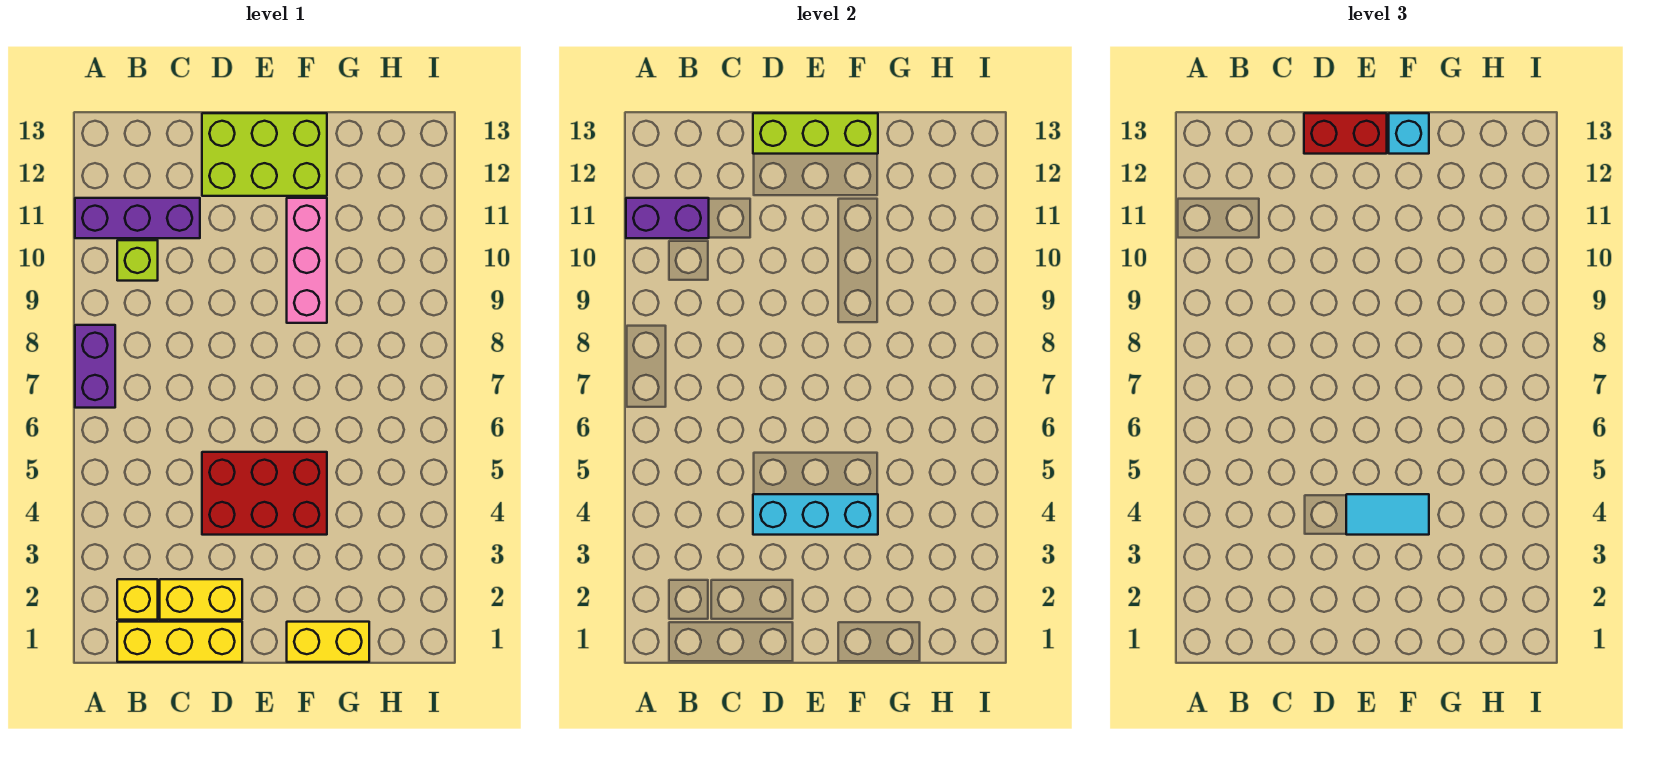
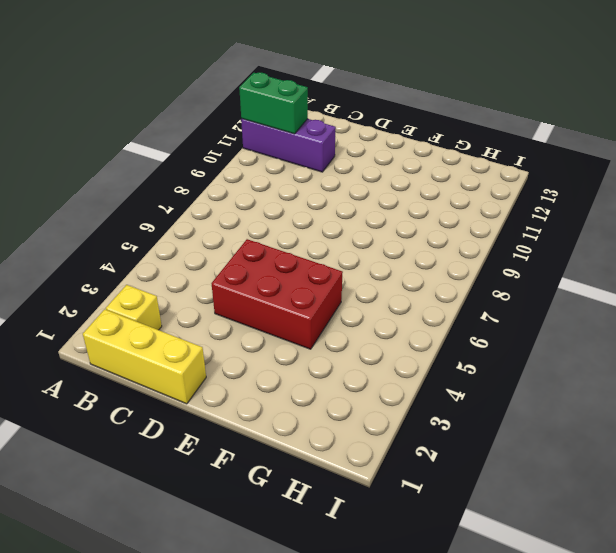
green 1x2 brick [239,73,308,134] -> purple 1x2 brick [626,198,709,238]
none -> purple 1x2 brick [75,325,115,408]
none -> lime 1x1 brick [117,240,158,281]
none -> yellow 1x2 brick [160,579,242,620]

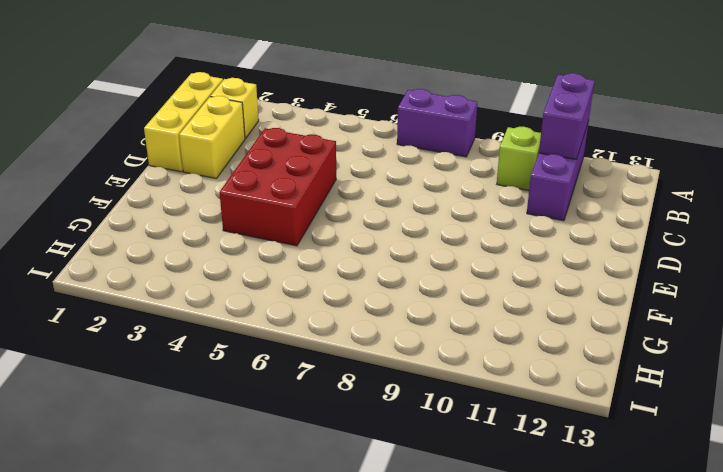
none -> lime 2x3 brick [202,113,327,196]
none -> yellow 1x2 brick [287,622,369,662]
none -> pink 1x3 brick [287,198,327,323]

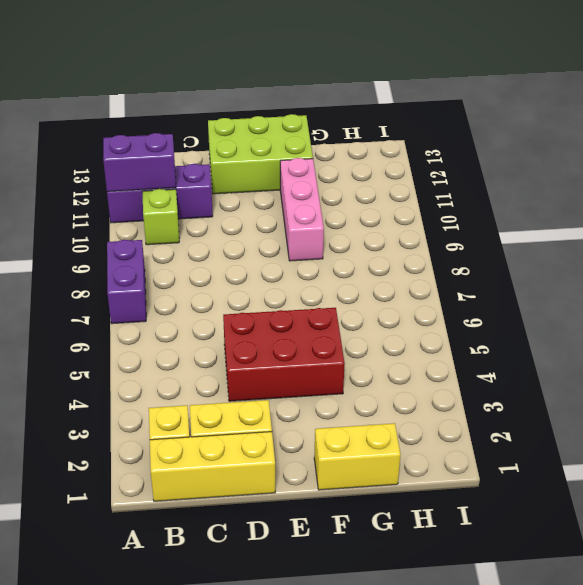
none -> cyan 1x3 brick [753,494,878,535]
none -> lime 1x3 brick [753,113,878,154]
none -> red 1x2 brick [1304,113,1387,154]

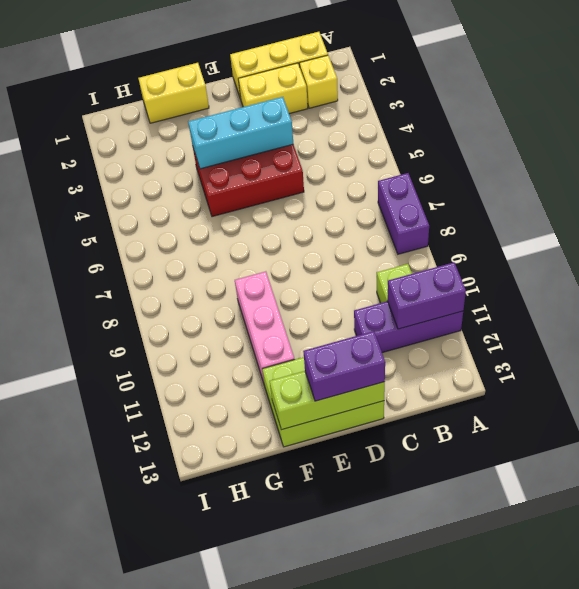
purple 1x2 brick [303,331,385,401] -> red 1x2 brick [1304,113,1387,154]
none -> cyan 1x2 tile [1346,494,1429,535]
none -> cyan 1x1 brick [1389,113,1429,154]

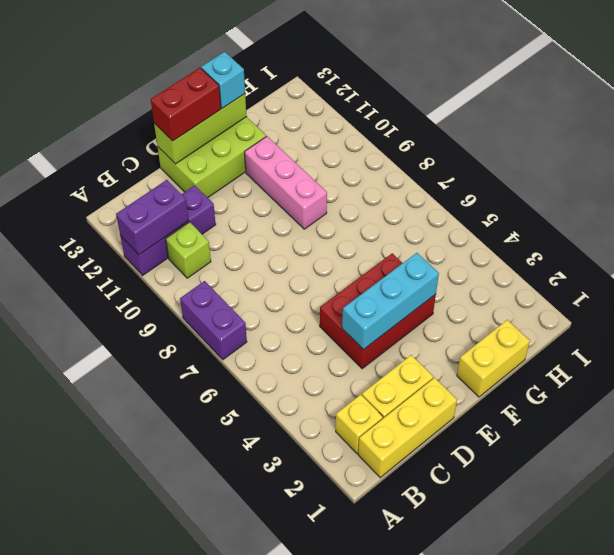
none -> cyan 1x2 tile [1346,494,1429,535]

